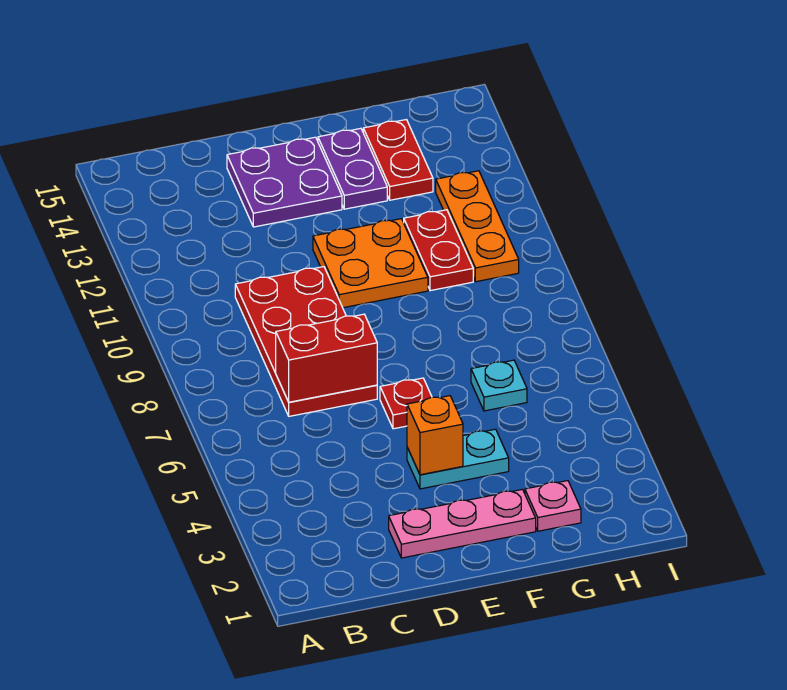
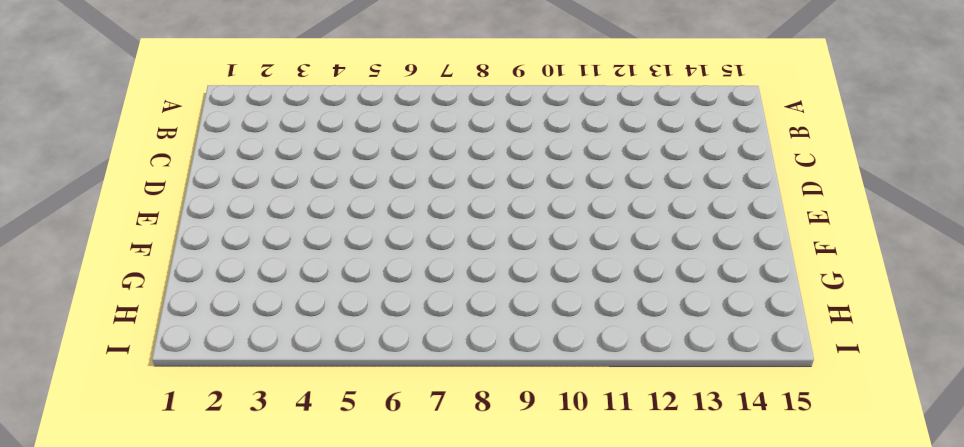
none -> red 2x4 plate [235,267,377,416]
none -> pink 1x3 plate [389,489,536,558]
none -> purple 2x2 plate [227,137,342,227]

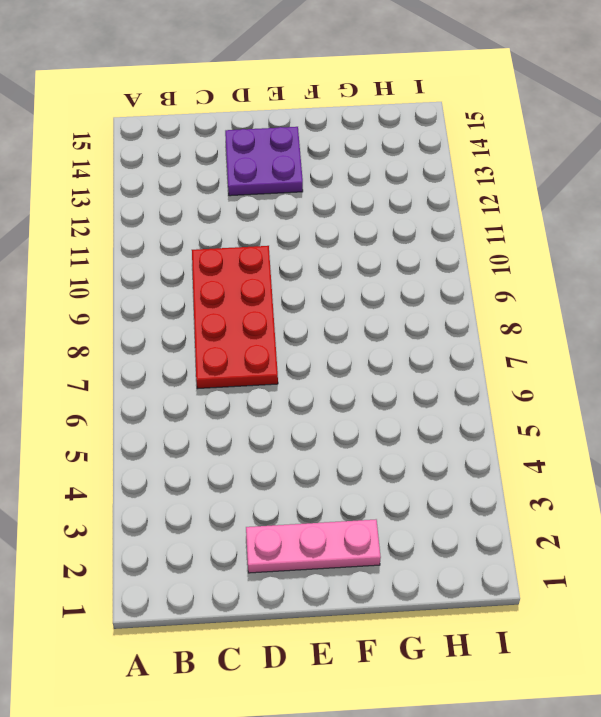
none -> cyan 1x2 plate [407,429,509,489]
none -> red 1x1 plate [380,378,432,429]
none -> orange 2x2 plate [313,219,428,308]

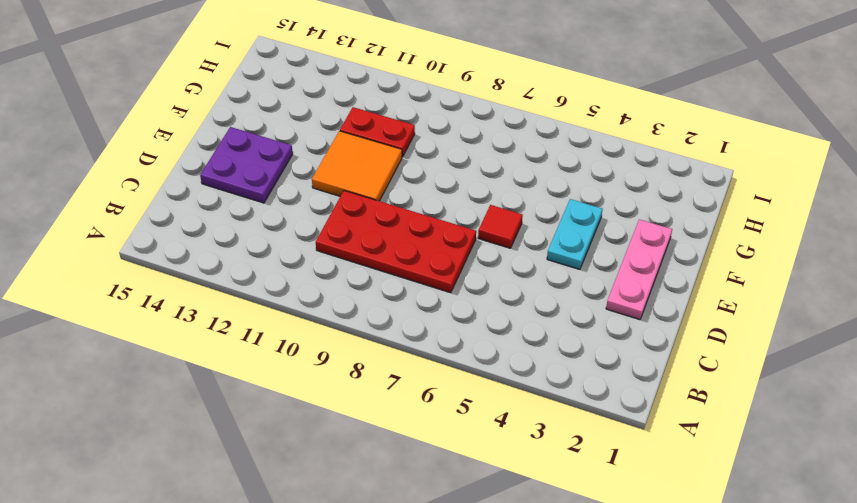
red 1x1 tile [478,205,523,248] -> red 1x1 plate [380,378,432,429]
orange 2x2 tile [312,131,402,201] -> orange 2x2 plate [313,219,428,308]
none -> purple 1x2 plate [318,128,387,209]
none -> pink 1x1 plate [525,481,581,531]
none -> cyan 1x1 plate [471,360,527,411]

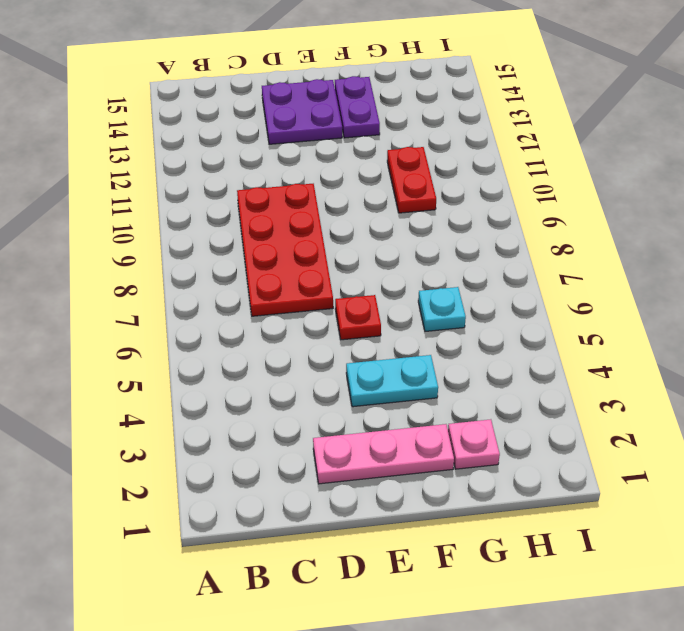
none -> orange 2x2 plate [313,219,428,308]
none -> red 1x2 plate [363,120,433,200]
none -> orange 1x3 plate [436,171,519,282]

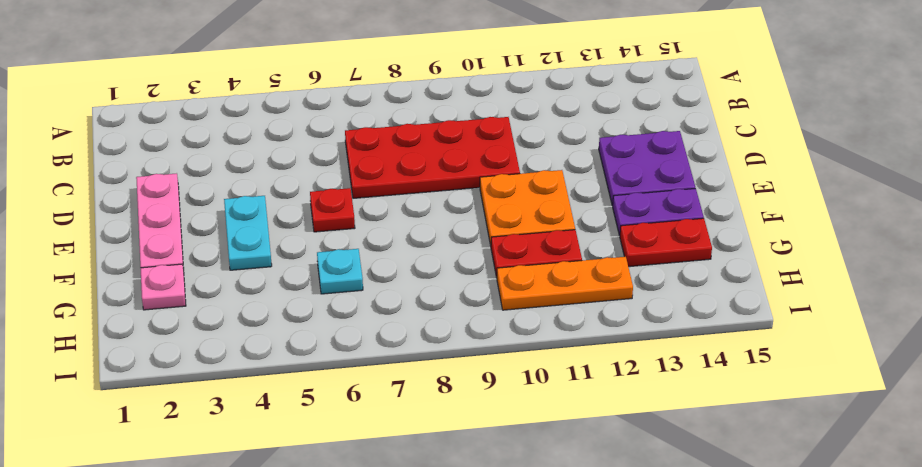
none -> red 1x2 brick [276,314,377,402]
none -> orange 1x1 brick [407,396,463,475]

